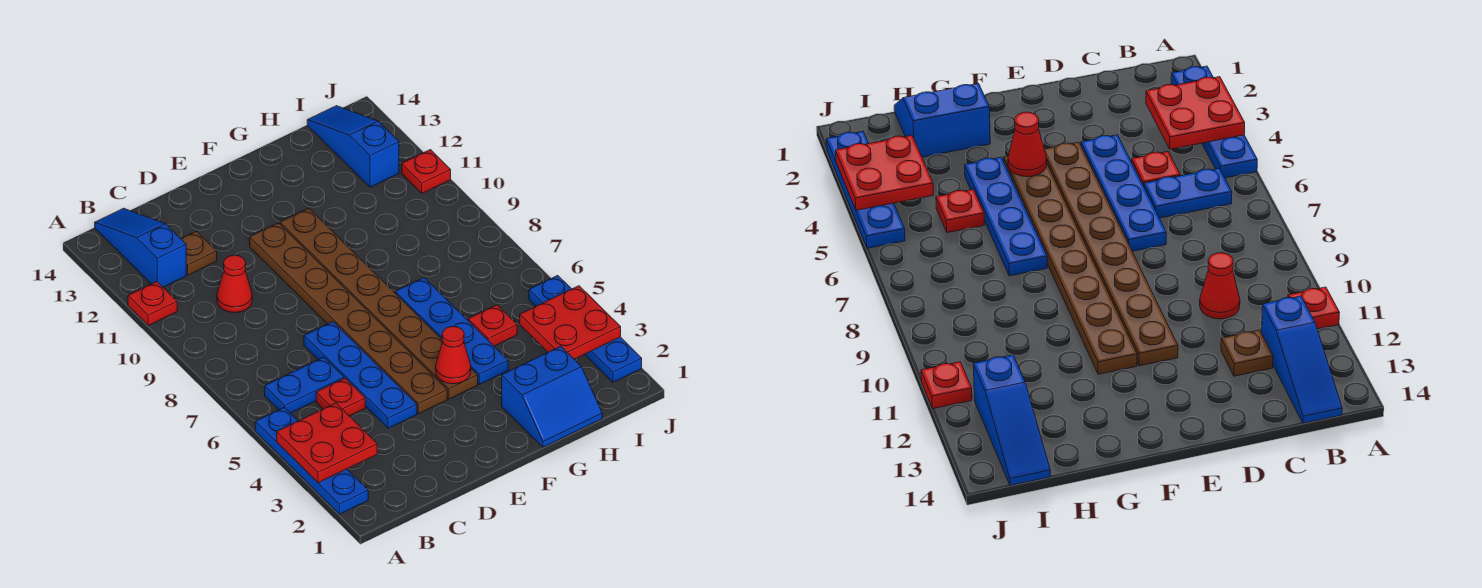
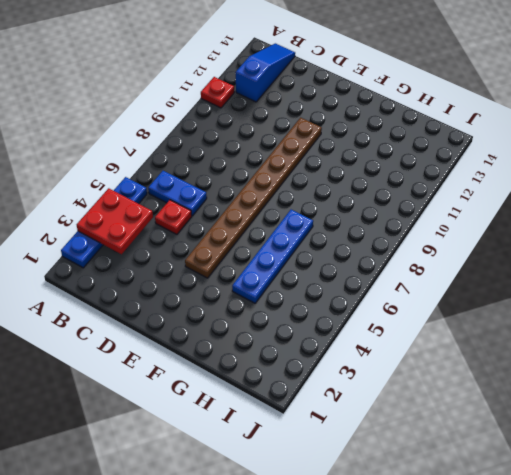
none -> red 1x1 cone [217,255,252,313]
none -> brown 1x1 plate [181,231,217,275]
none -> blue 1x4 plate [304,322,417,428]

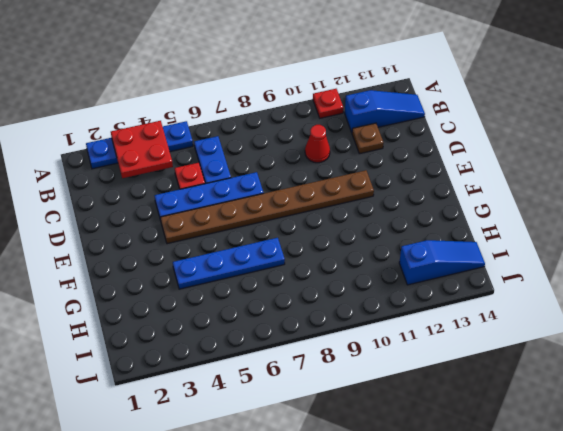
none -> brown 1x8 plate [280,208,478,399]
none -> blue 2x2 slope [502,346,602,447]
none -> red 1x1 plate [468,305,517,346]

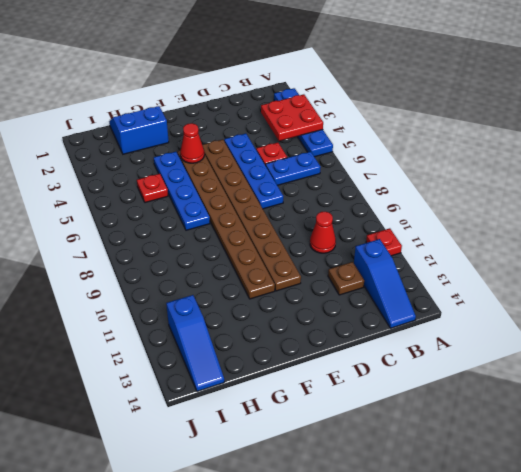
none -> blue 1x4 plate [529,275,642,382]
none -> red 1x1 plate [402,150,451,193]
none -> red 2x2 plate [520,286,621,359]

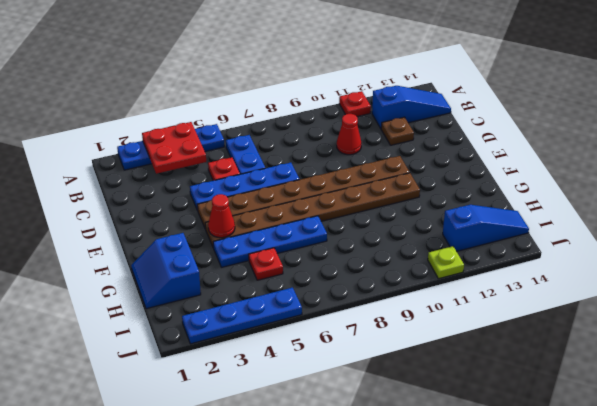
lime 1x1 plate [428,246,464,279] -> red 1x1 plate [402,150,451,193]
none -> red 2x2 plate [520,286,621,359]

